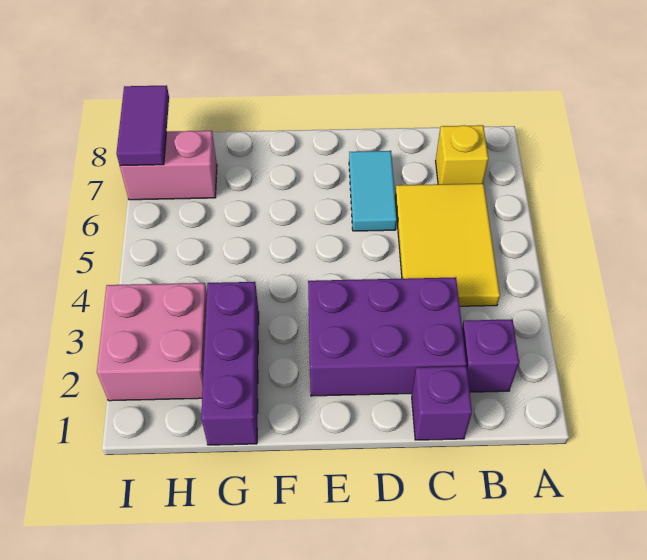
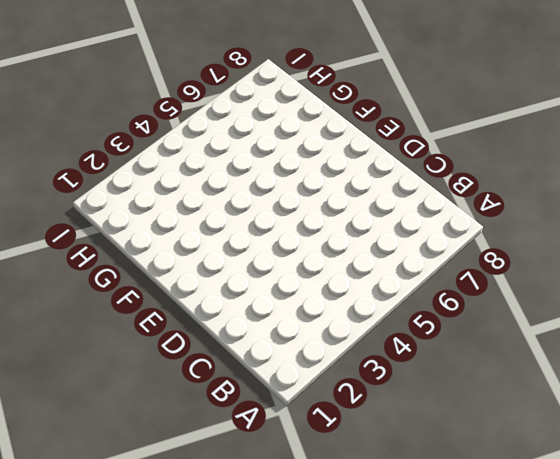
none -> purple 1x1 brick [462,319,519,392]
none -> yellow 2x3 tile [395,183,500,306]

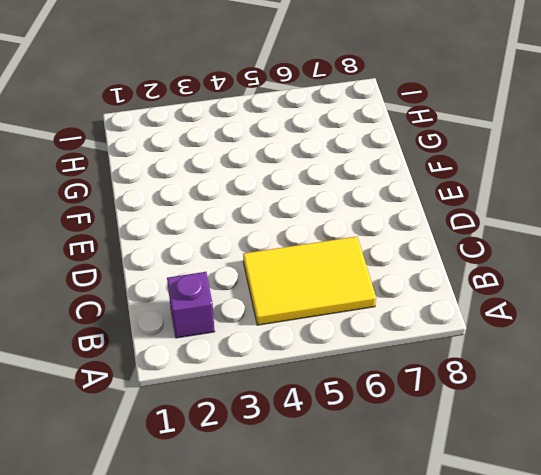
none -> yellow 1x1 brick [436,125,488,184]
none -> purple 1x1 brick [412,366,472,440]

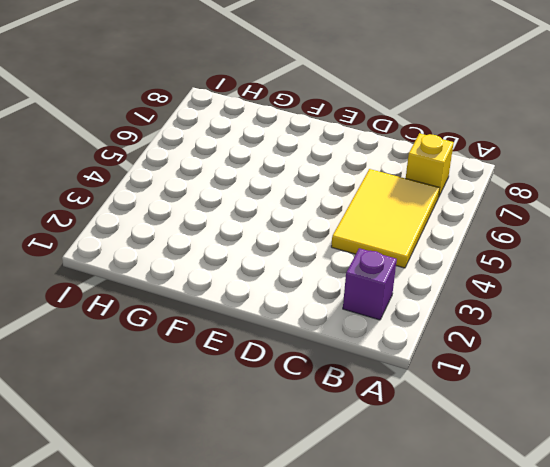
none -> purple 1x1 brick [412,366,472,440]
none -> purple 2x3 brick [308,277,466,396]

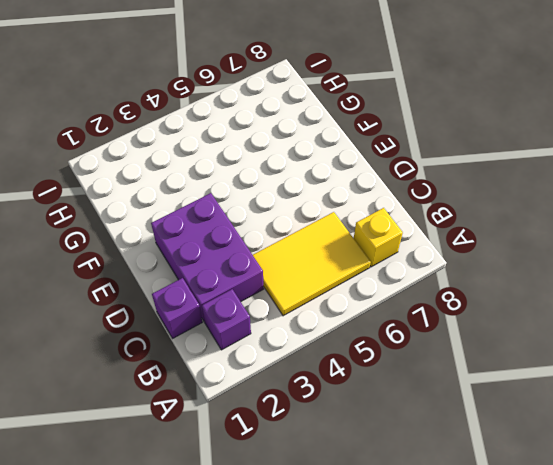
none -> cyan 1x2 tile [349,151,397,231]
none -> purple 1x3 brick [201,282,259,445]

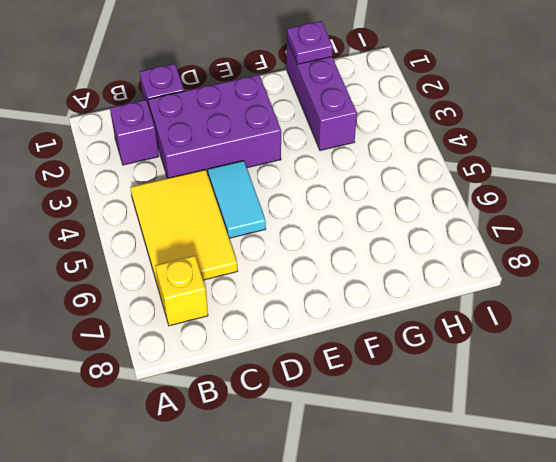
cyan 1x2 tile [208,161,266,238] -> cyan 1x2 tile moved to [349,151,397,231]
purple 1x1 plate [287,21,333,64] -> none
none -> pink 2x2 brick [97,283,207,401]
none -> pink 1x2 brick [120,131,217,200]

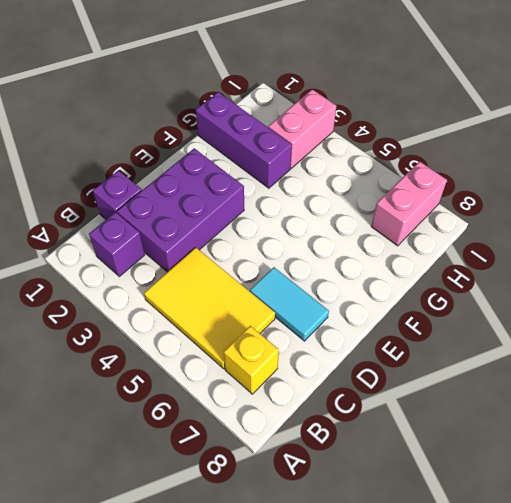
pink 1x2 brick [268,89,336,168] -> pink 2x2 brick [97,283,207,401]
none -> purple 1x2 tile [116,85,169,166]

